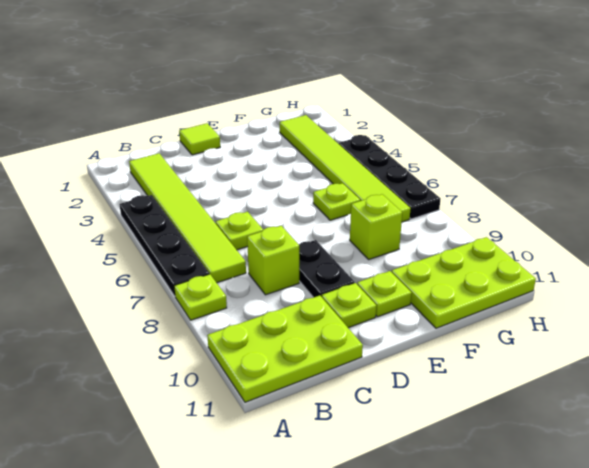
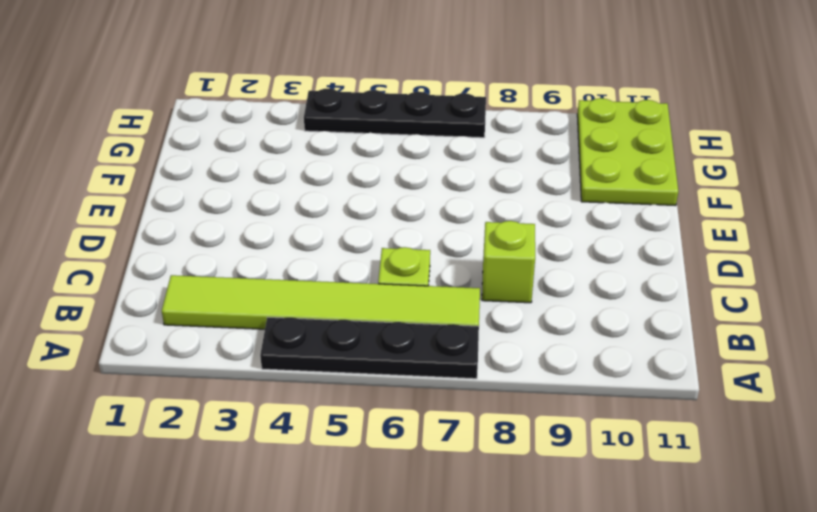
none -> lime 1x1 plate [174,274,227,320]
none -> lime 2x3 plate [207,296,363,402]
none -> lime 1x1 tile [179,123,220,155]

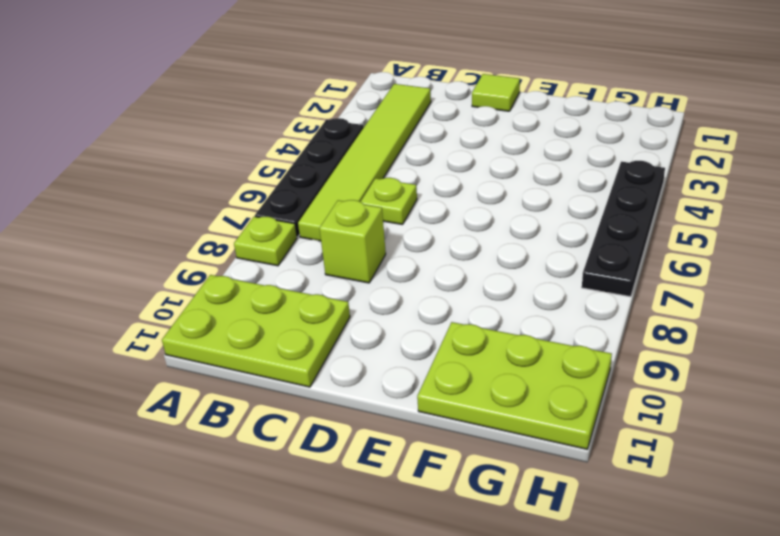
none -> black 1x2 plate [299,240,355,298]
none -> lime 1x1 plate [322,283,376,328]
none -> lime 1x1 plate [357,271,412,317]

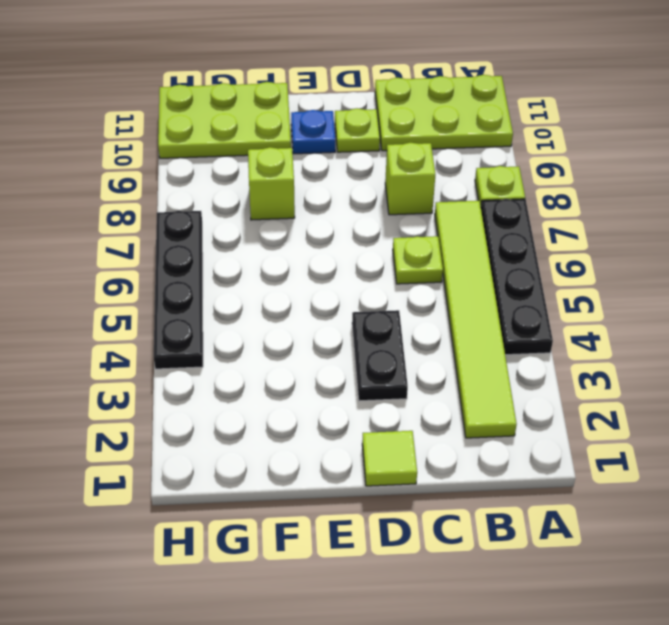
black 1x2 plate [352,310,408,401] -> black 1x2 plate moved to [299,240,355,298]
blue 1x1 plate [291,110,335,154] -> lime 1x1 plate [357,271,412,317]
none -> lime 1x1 plate [313,183,360,220]
none -> lime 1x6 tile [280,115,411,222]

